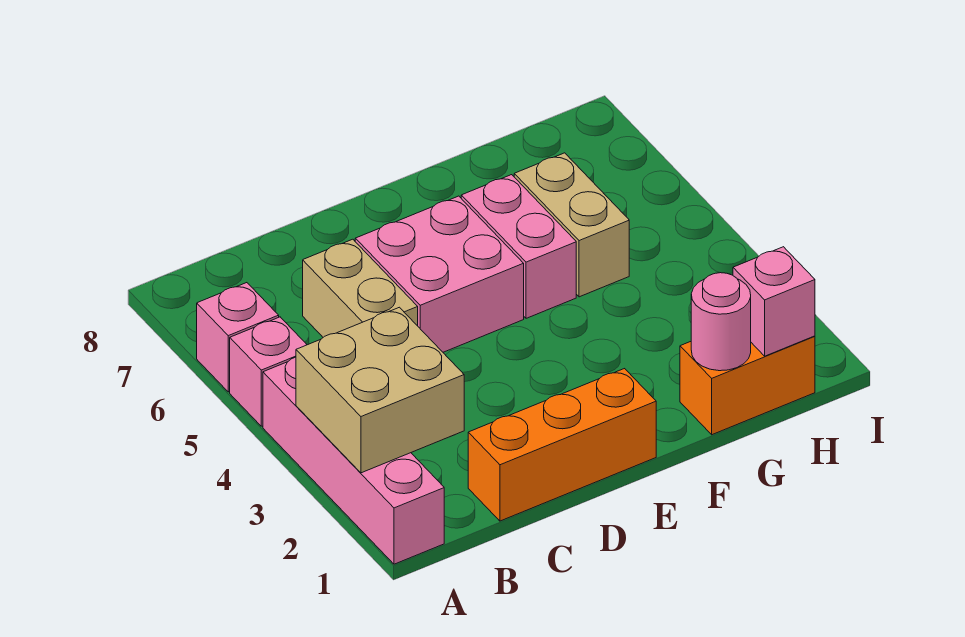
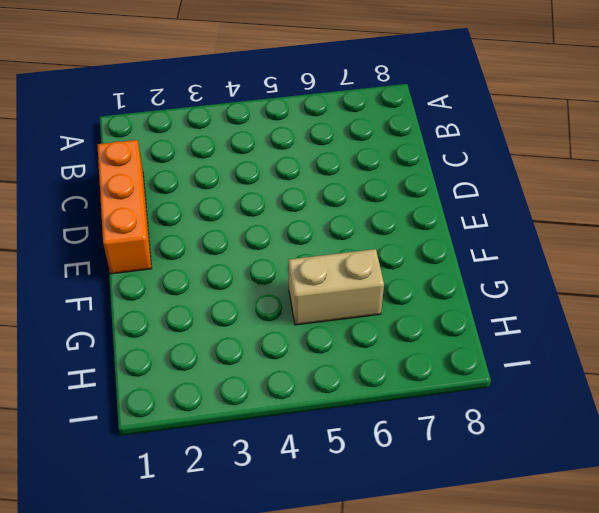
none -> pink 1x4 brick [263,357,444,564]
none -> pink 1x1 brick [230,317,307,426]
none -> pink 1x1 brick [197,283,279,392]

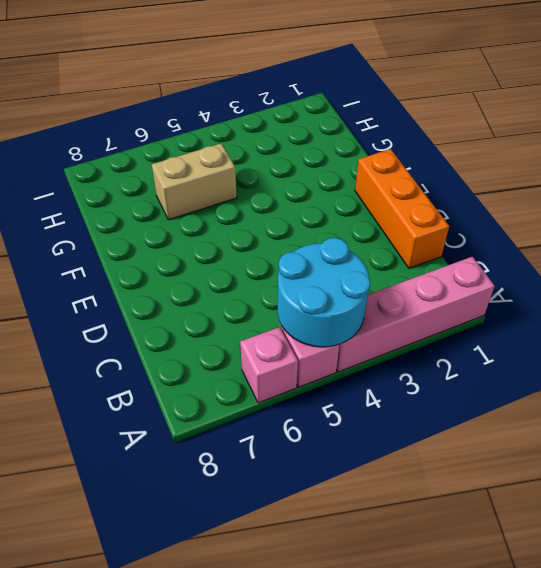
cyan 2x2 round brick [278,238,370,347] -> none
none -> tan 1x2 brick [303,239,418,337]
none -> pink 2x2 brick [355,196,524,352]
none -> pink 1x2 brick [461,175,576,318]

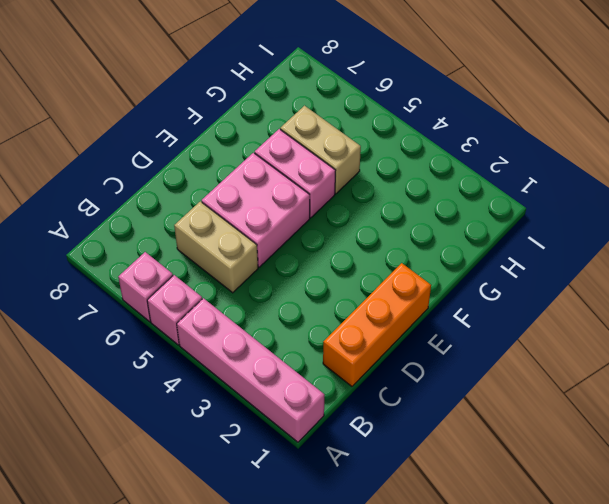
none -> orange 1x2 brick [680,336,815,435]
none -> tan 2x2 brick [296,307,464,473]
none -> pink 1x1 round brick [691,273,751,371]

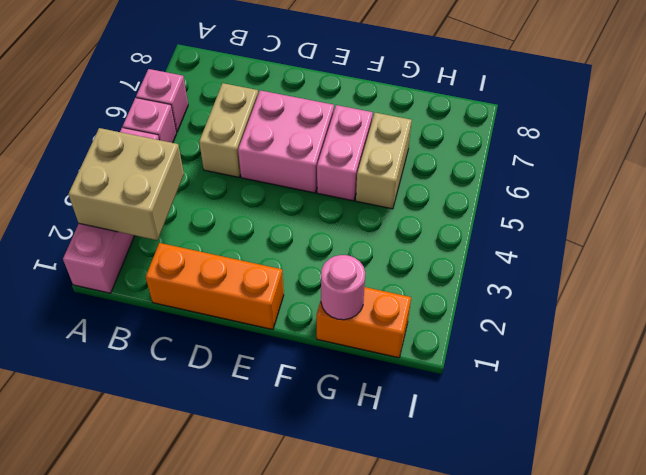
none -> pink 1x1 brick [733,247,815,356]

